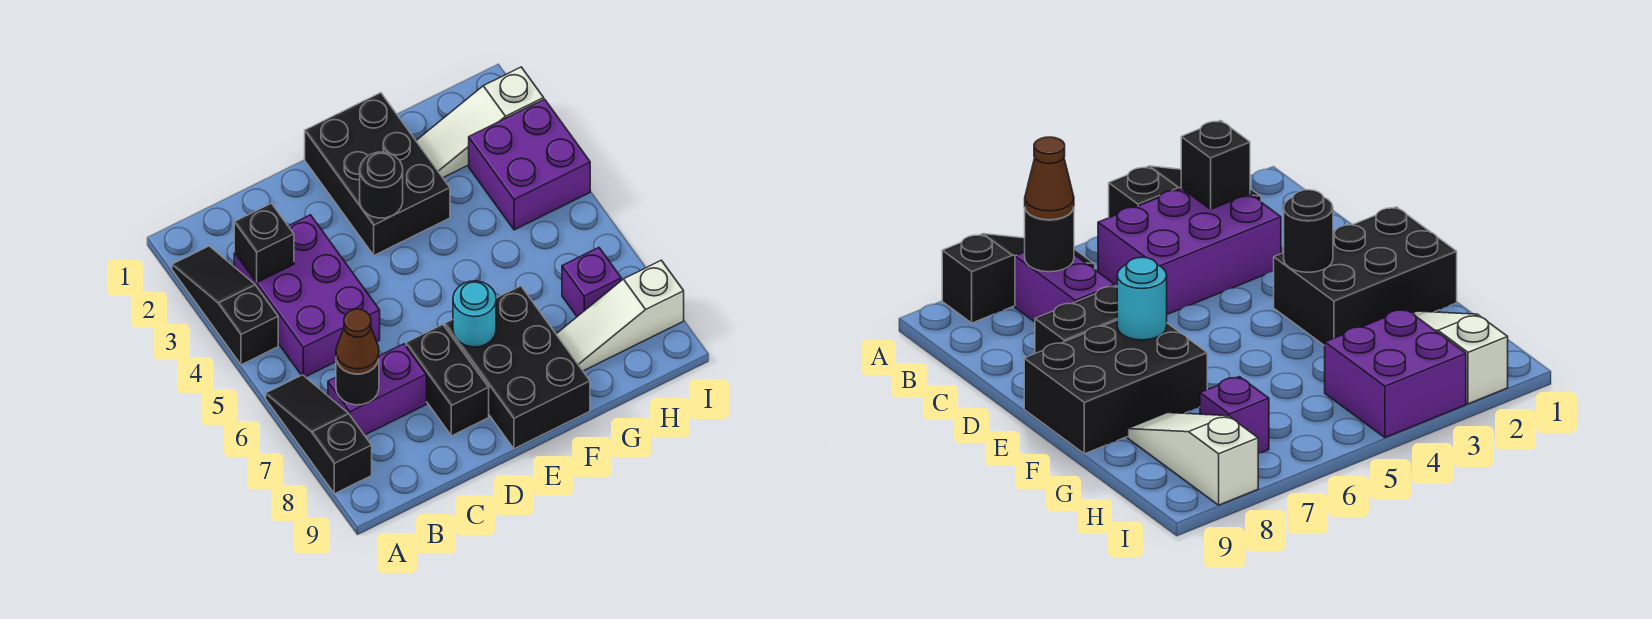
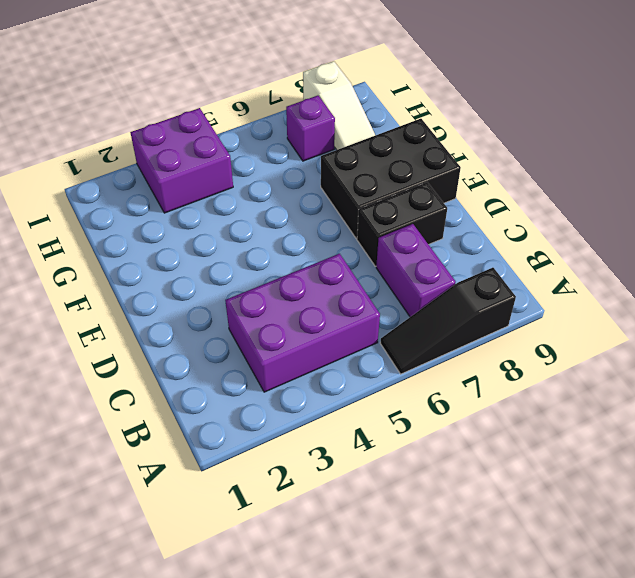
none -> black 1x3 slope [172,246,278,365]
none -> black 2x3 brick [305,93,450,255]
none -> white 1x3 slope [416,67,544,178]

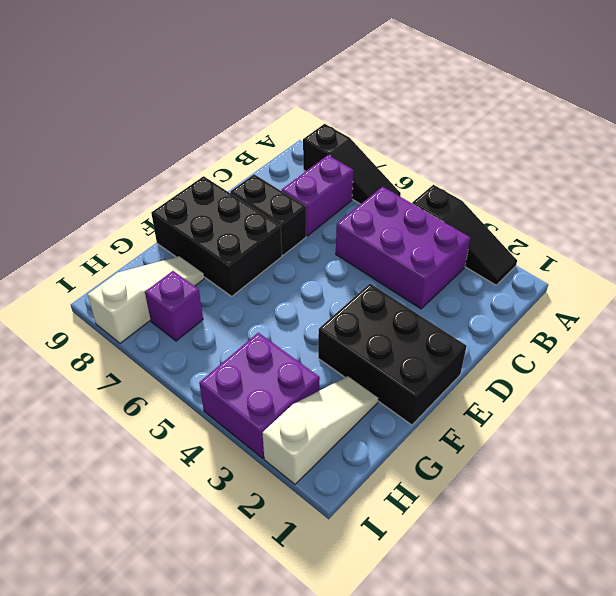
none -> black 1x1 brick [234,203,294,282]
none -> black 1x1 round brick [336,360,379,405]
none -> black 1x1 round brick [360,152,403,218]

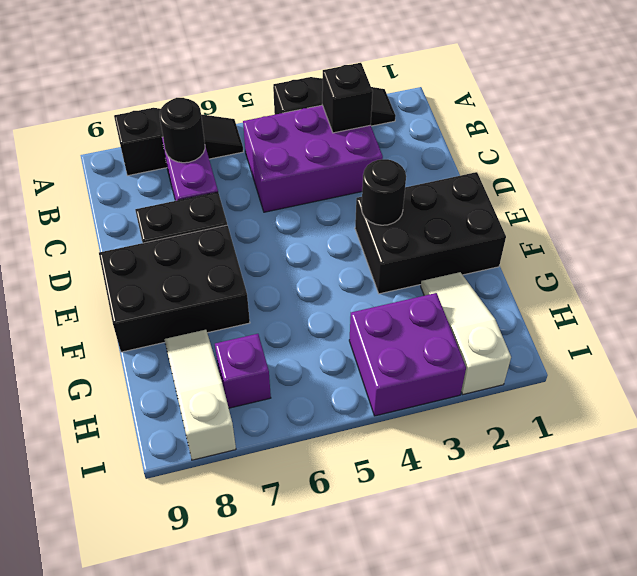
none -> cyan 1x1 round brick [453,281,496,347]
none -> brown 1x1 cone [336,309,379,374]

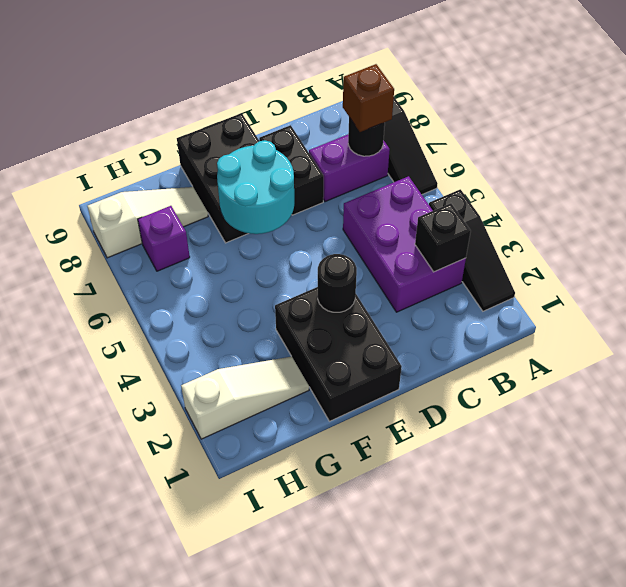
brown 1x1 brick [343,64,394,132] -> brown 1x1 cone [336,309,379,374]
cyan 2x2 round brick [217,140,294,234] -> cyan 1x1 round brick [453,281,496,347]
none -> purple 2x2 brick [469,99,590,230]

